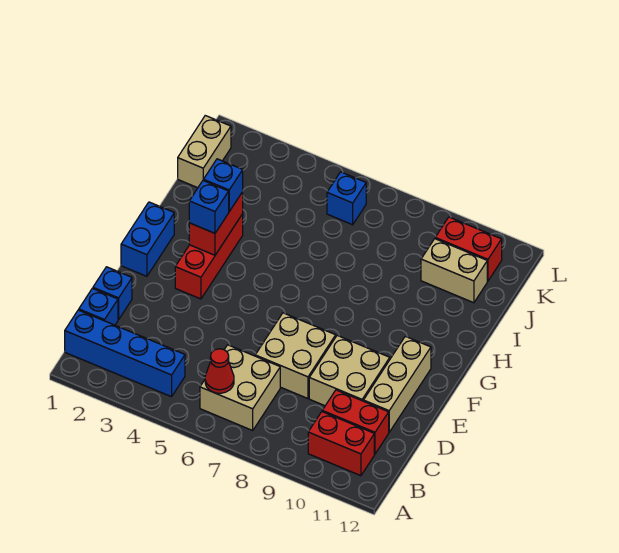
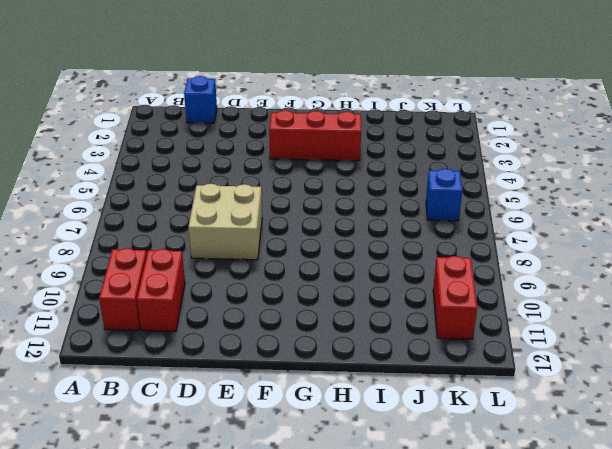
none -> blue 1x4 brick [65,310,185,397]
none -> tan 2x2 brick [200,345,280,430]
none -> blue 1x1 brick [93,267,132,320]

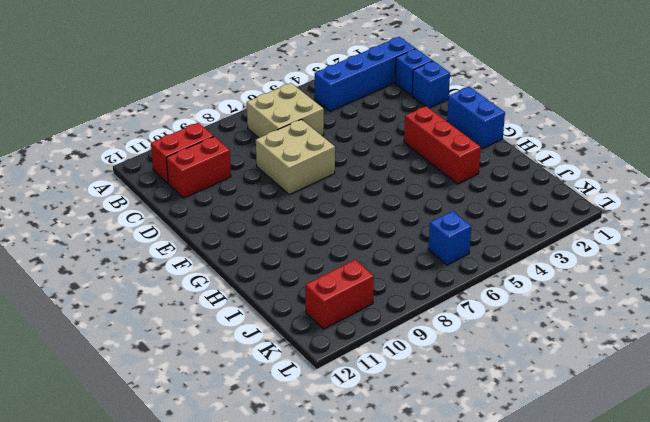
none -> tan 2x2 brick [309,336,390,406]
none -> tan 1x3 brick [364,336,431,432]
none -> tan 1x2 brick [178,116,231,188]

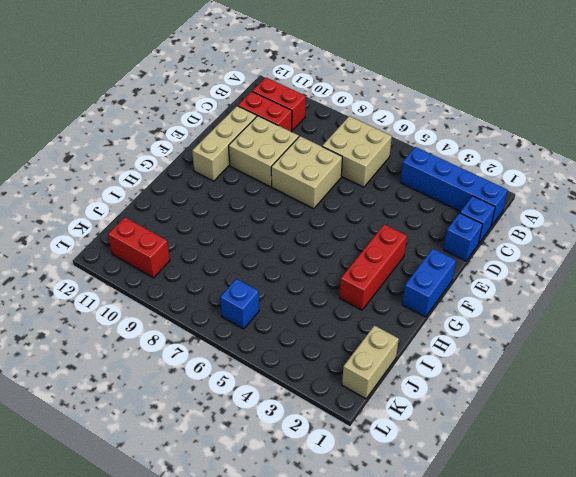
none -> tan 1x2 brick [421,239,487,303]
none -> red 1x1 cone [205,349,234,393]
none -> red 1x2 brick [189,192,243,255]

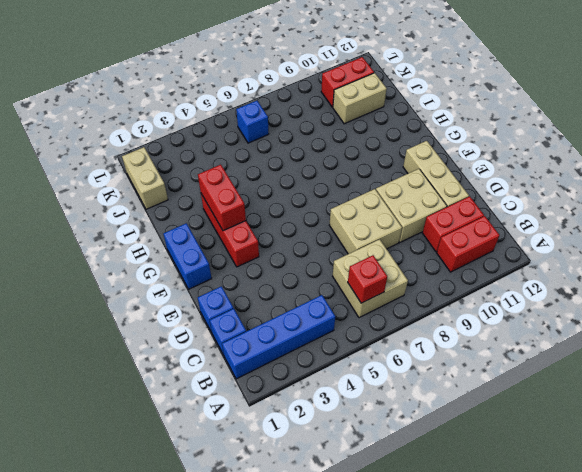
red 1x1 brick [348,255,387,303] -> red 1x1 cone [205,349,234,393]
none -> blue 1x1 brick [189,180,229,233]
none -> blue 1x1 brick [204,159,243,211]

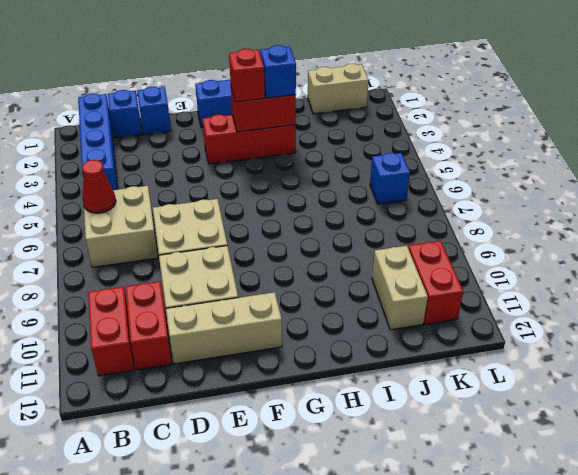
red 1x1 brick [229,49,265,102] -> blue 1x1 brick [189,180,229,233]

